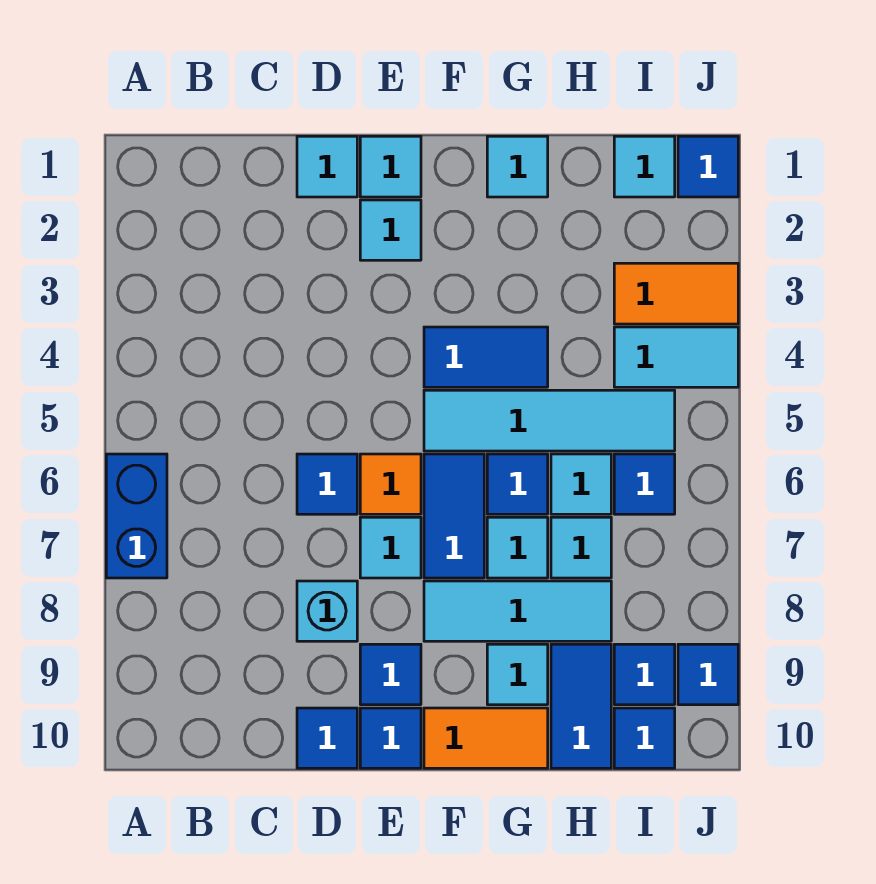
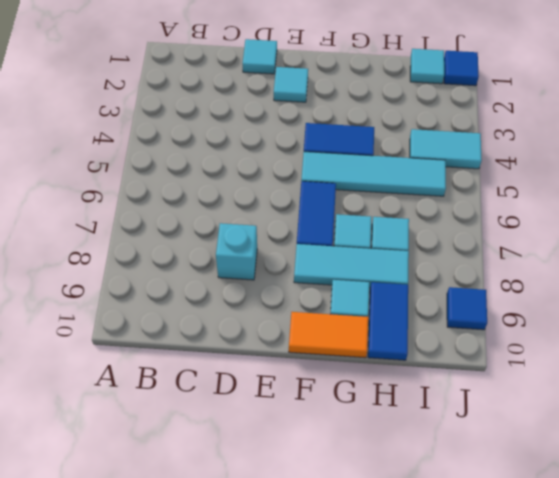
none -> blue 1x2 brick [106,454,167,578]
none -> blue 1x1 tile [297,454,357,514]
none -> blue 1x1 tile [297,708,357,768]
none -> cyan 1x1 tile [360,136,421,197]

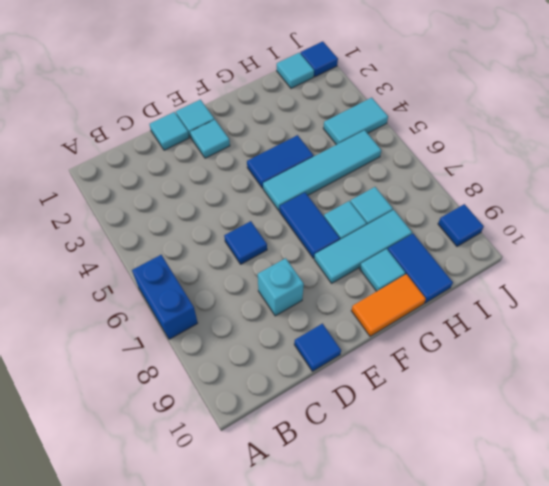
none -> orange 1x1 tile [360,454,421,514]
none -> cyan 1x1 tile [360,517,421,578]
none -> blue 1x1 tile [360,644,421,705]
none -> blue 1x1 tile [360,708,421,768]

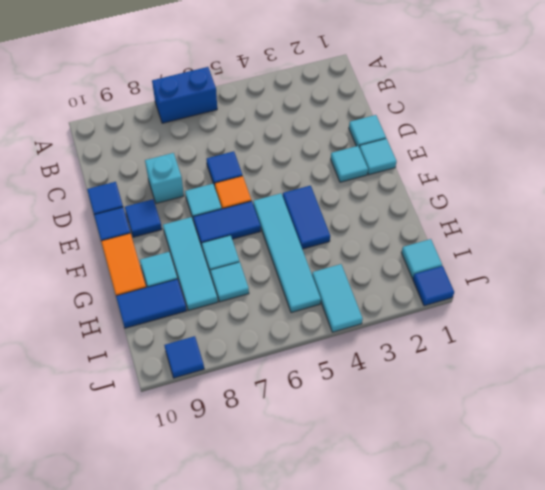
none -> cyan 1x1 tile [487,136,548,197]
none -> blue 1x1 tile [487,454,548,514]
none -> cyan 1x1 tile [551,454,611,514]
none -> orange 1x2 tile [614,263,738,324]

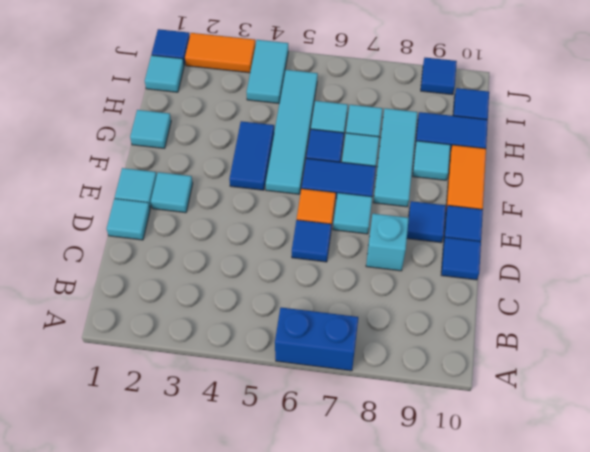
orange 1x2 tile [185,33,255,73] -> orange 1x2 tile turned to [614,263,738,324]
none -> blue 1x1 tile [614,454,675,514]
none -> blue 1x1 tile [614,644,675,705]

